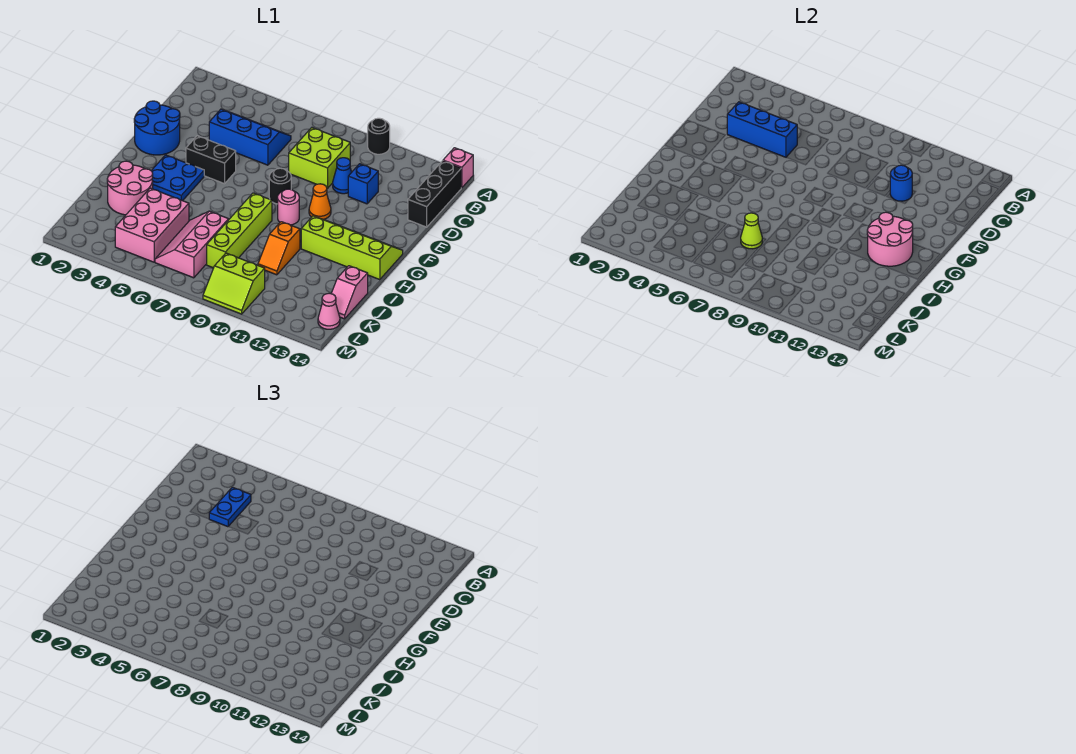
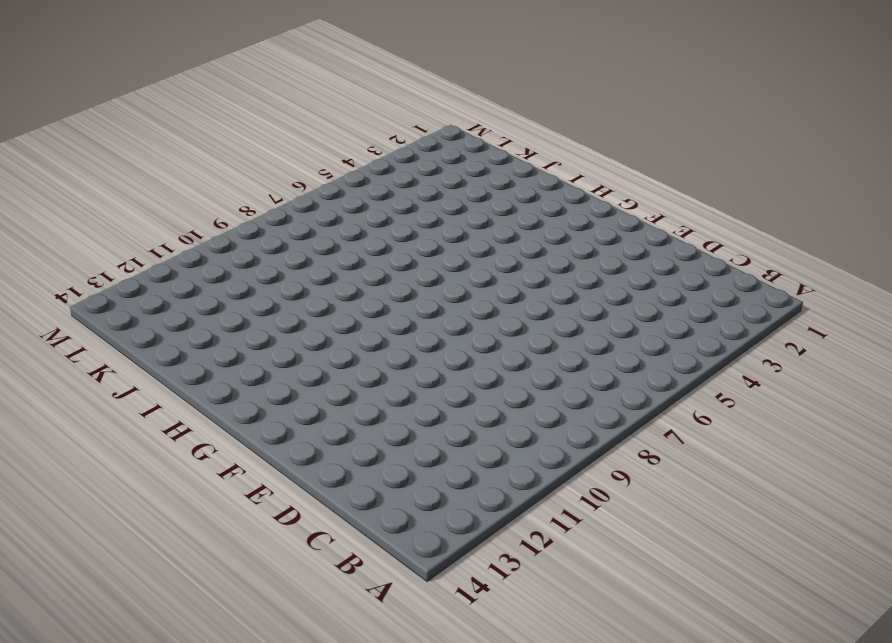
none -> black 1x1 round brick [368,118,390,154]
none -> pink 1x1 brick [443,148,473,188]
none -> black 1x3 brick [408,161,461,227]

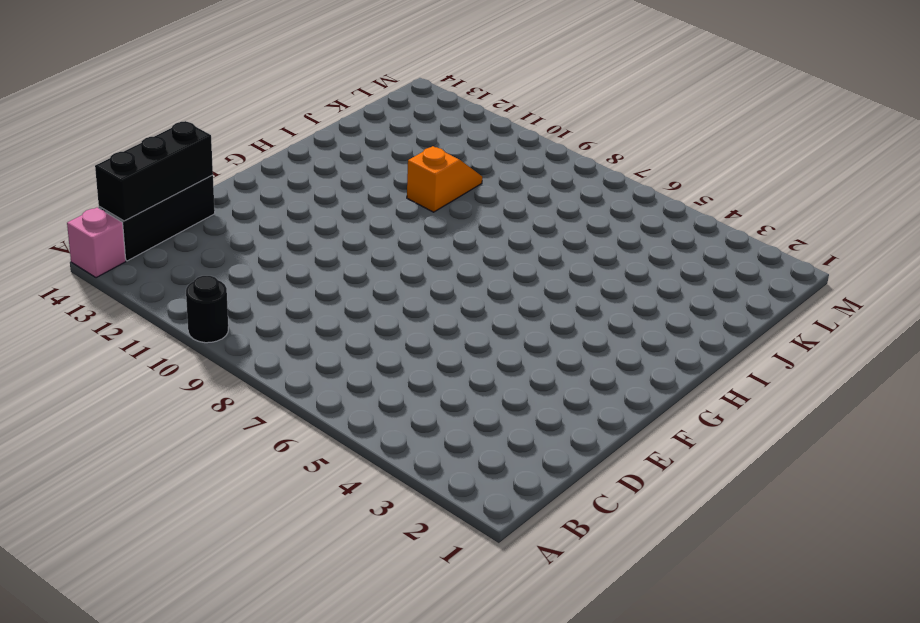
black 1x3 brick [95,121,213,221] -> none
none -> blue 2x3 slope [209,109,291,165]
none -> lime 2x2 brick [289,128,350,188]
none -> blue 1x1 cone [333,158,352,194]

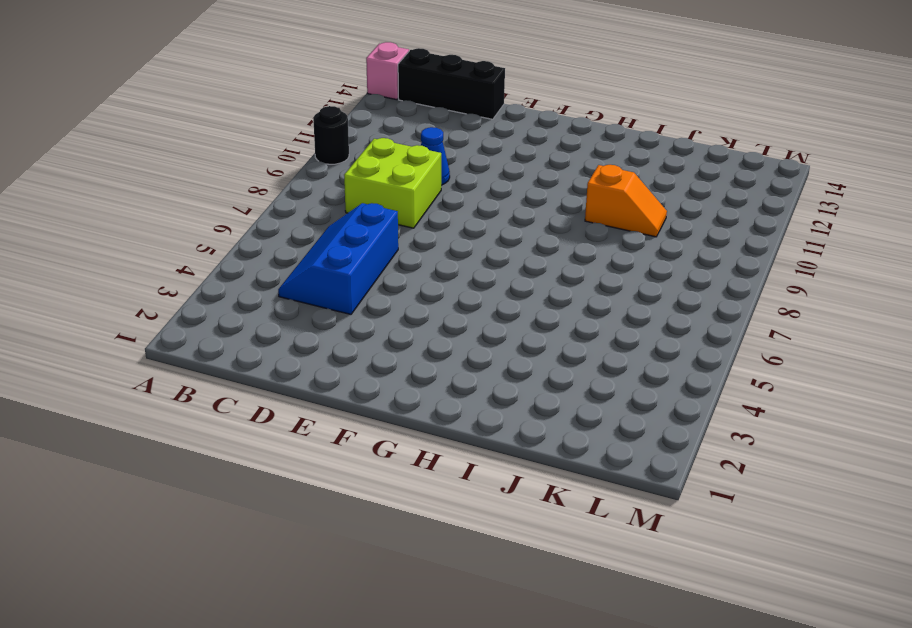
none -> blue 1x1 brick [348,164,378,204]
none -> blue 2x2 round brick [134,101,180,155]
none -> black 1x2 brick [186,136,236,184]

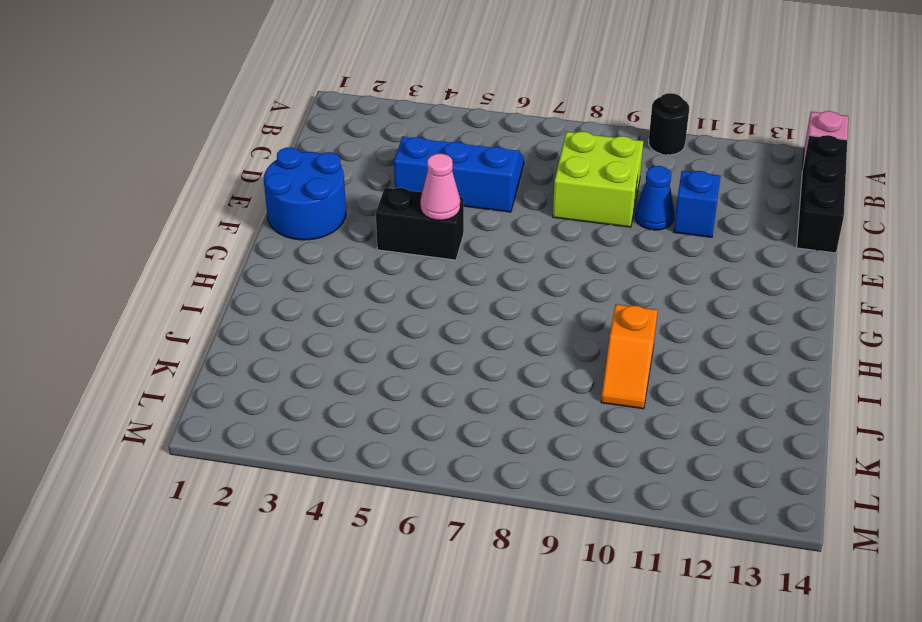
pink 1x1 cone [420,154,460,220] -> pink 1x1 cone moved to [318,293,340,329]
none -> black 1x1 round brick [269,168,291,204]
none -> orange 1x1 cone [309,184,331,219]
none -> blue 2x2 plate [151,155,204,201]

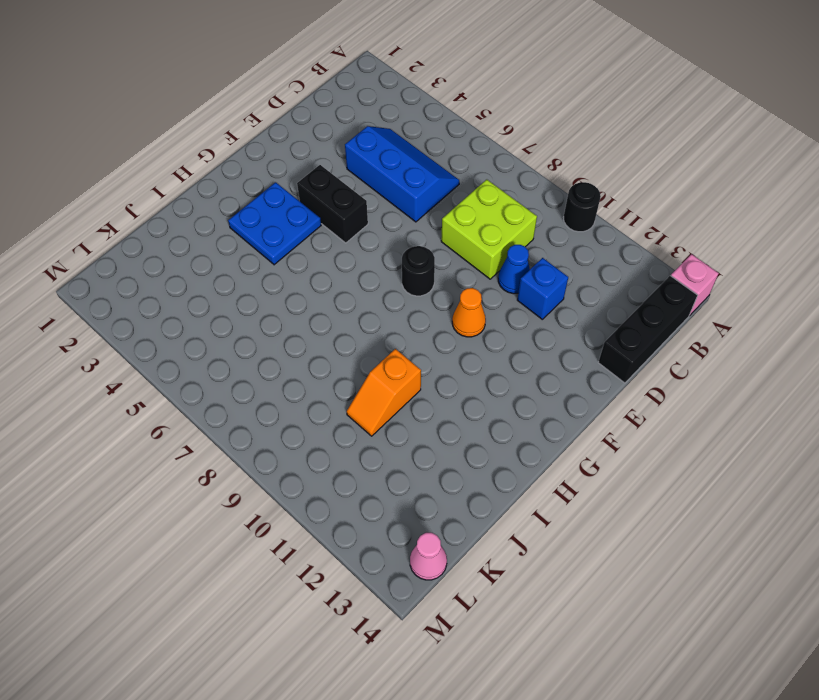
none -> blue 2x2 round brick [134,101,180,155]
none -> pink 1x1 round brick [278,189,299,225]
none -> lime 2x4 slope [301,216,403,280]

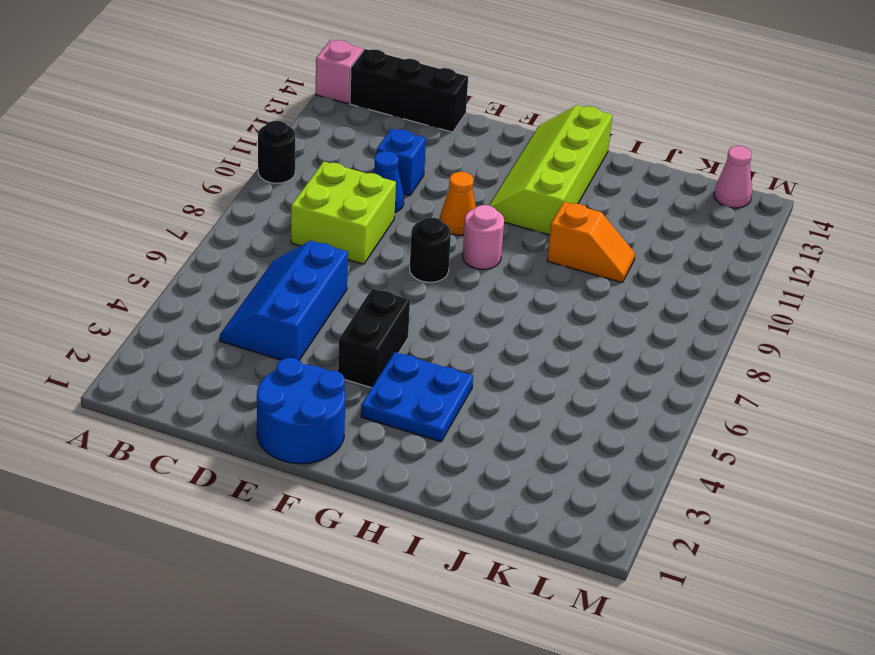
none -> lime 1x4 brick [207,193,272,268]
none -> pink 2x2 round brick [107,161,153,215]
none -> pink 2x3 brick [115,188,189,262]

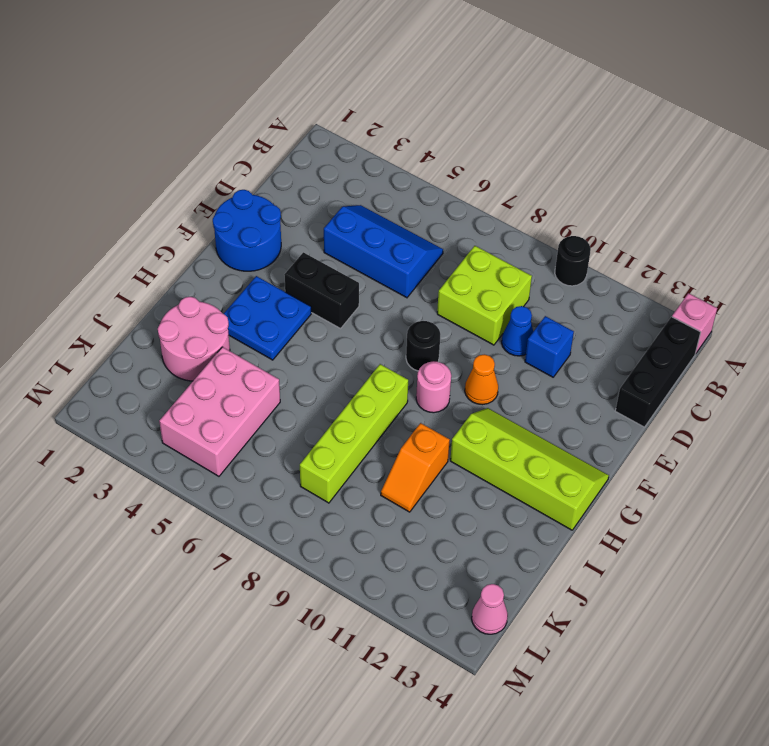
none -> pink 2x3 slope [155,211,229,278]
none -> pink 1x2 slope [331,266,368,319]
none -> lime 2x2 slope [203,253,265,314]

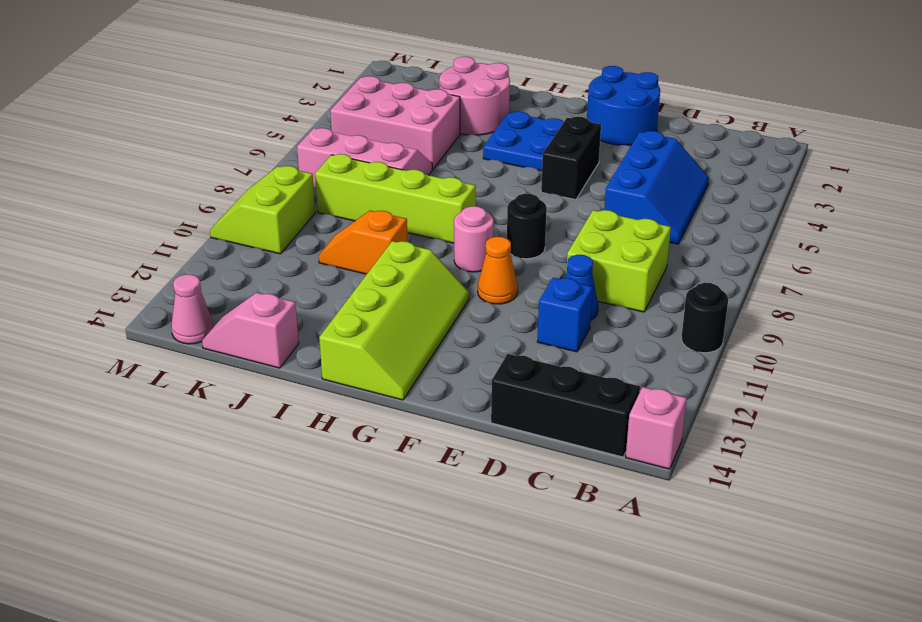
none -> blue 1x3 brick [727,102,797,157]
none -> blue 1x1 round brick [890,165,912,201]
none -> pink 2x2 round brick [867,212,913,266]

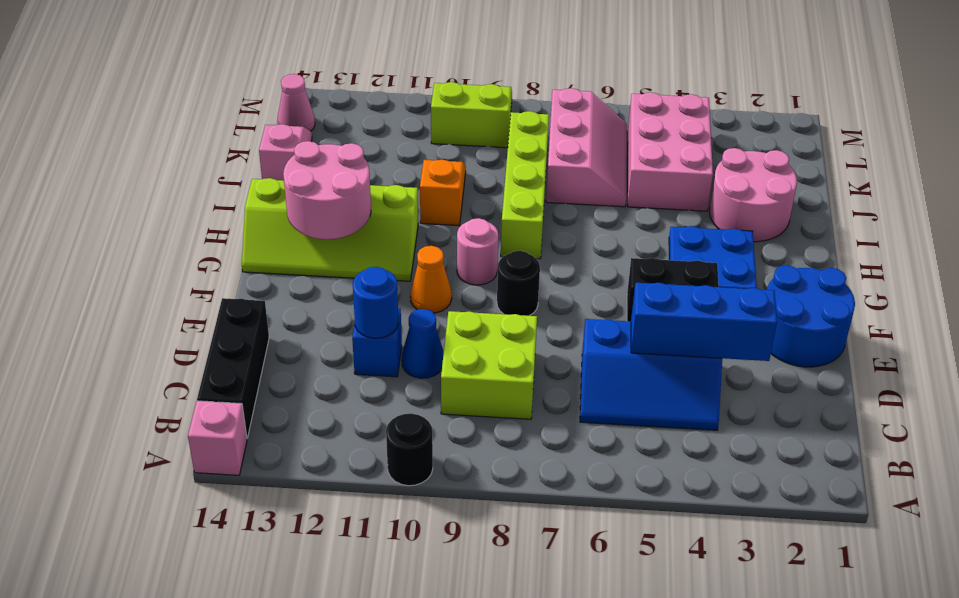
none -> lime 1x1 cone [741,213,762,249]
none -> blue 1x2 plate [209,487,251,527]

